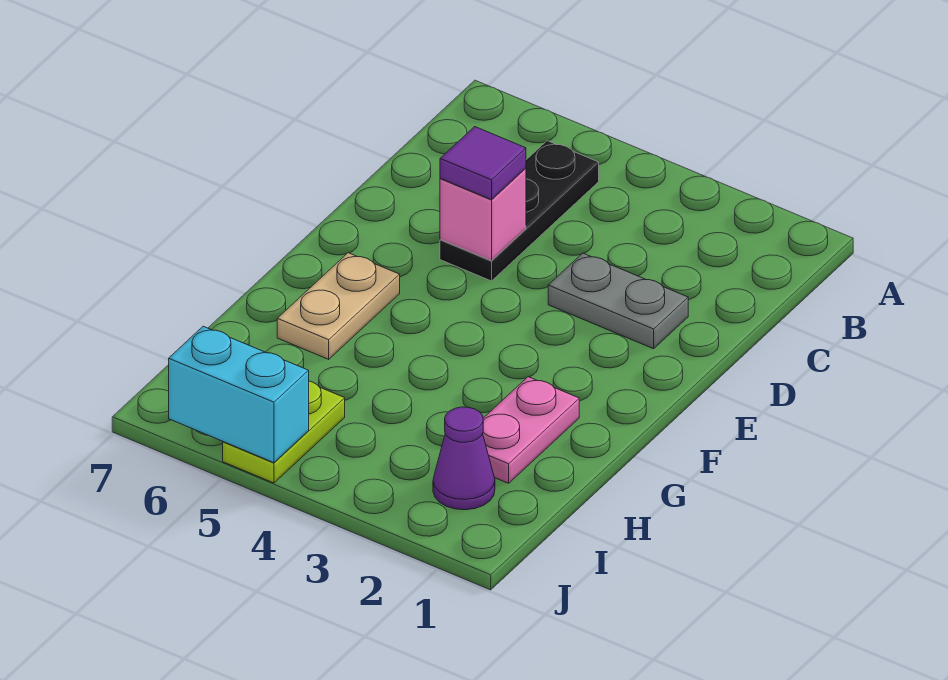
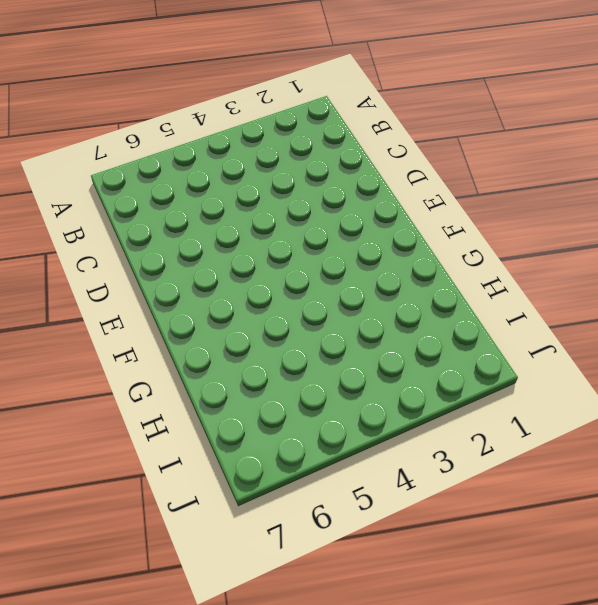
none -> black 1x3 plate [440,141,599,281]
none -> grey 1x2 plate [548,253,688,349]

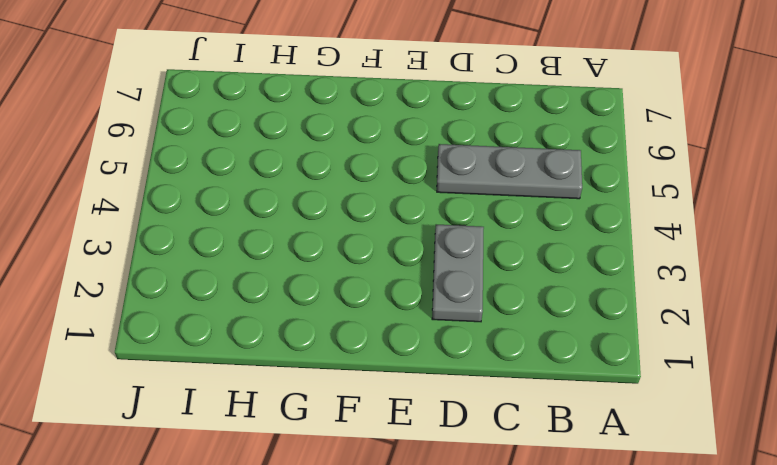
grey 1x3 plate [437,144,582,199] -> black 1x3 plate [440,141,599,281]
none -> tan 1x2 plate [277,253,400,359]
none -> pink 1x2 plate [483,377,579,483]

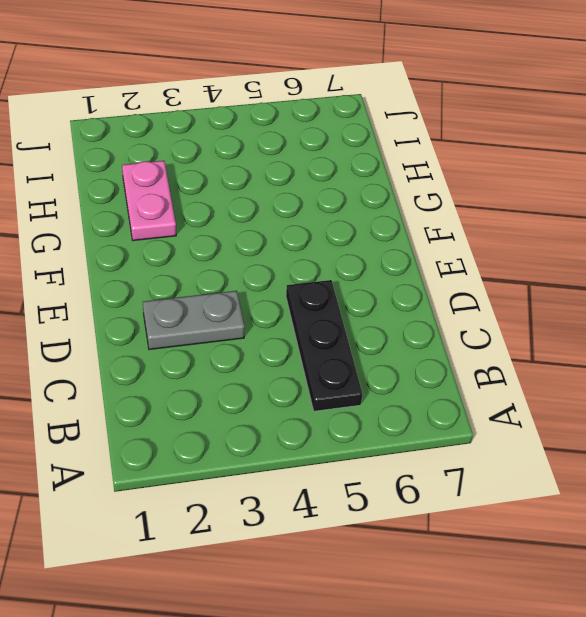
none -> tan 1x2 plate [277,253,400,359]
none -> purple 1x1 cone [433,407,495,510]

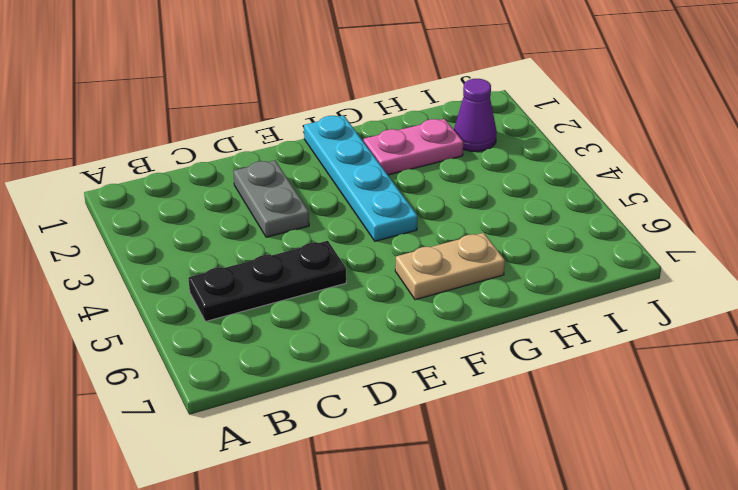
cyan 1x4 plate [304,115,417,241] -> none
none -> lime 1x2 plate [223,381,345,483]
none -> pink 1x1 brick [440,168,526,261]

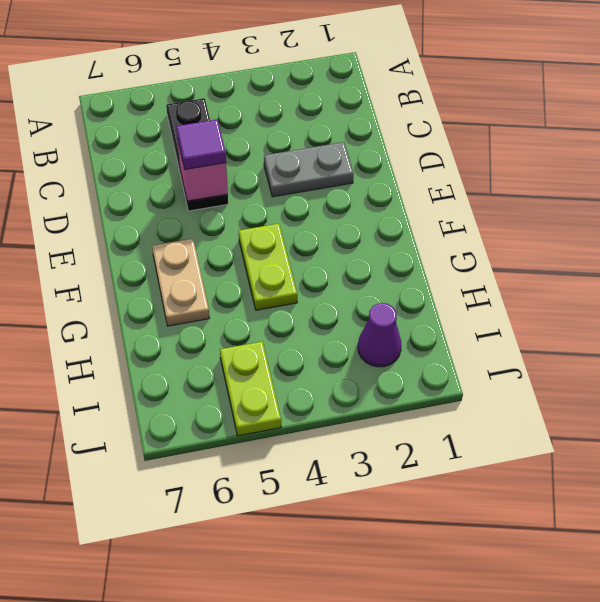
lime 1x2 plate [239,224,297,310] -> none
none -> pink 1x2 plate [483,377,579,483]
none -> cyan 1x2 brick [169,326,309,463]

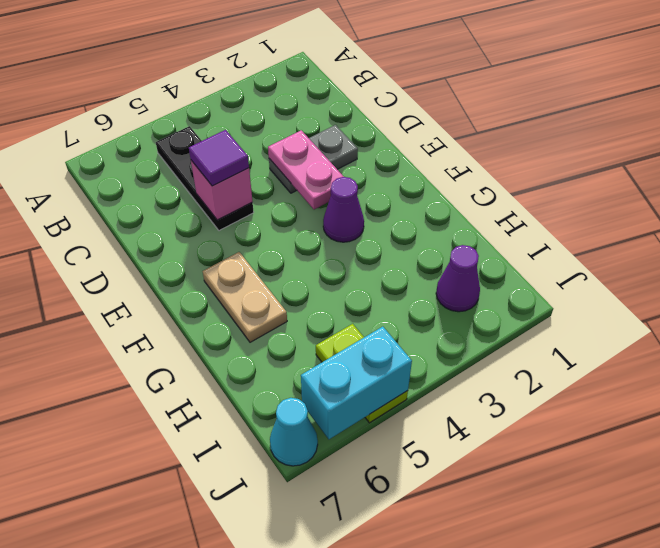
pink 1x2 plate [268,130,344,210] -> pink 1x2 plate moved to [483,377,579,483]
purple 1x1 cone [323,177,364,242] -> none
cyan 1x1 cone [270,398,318,466] -> none

